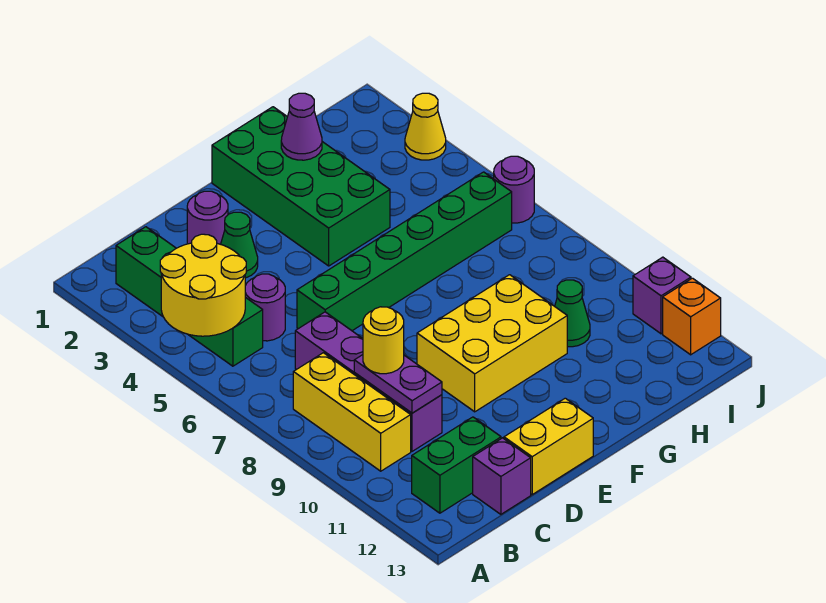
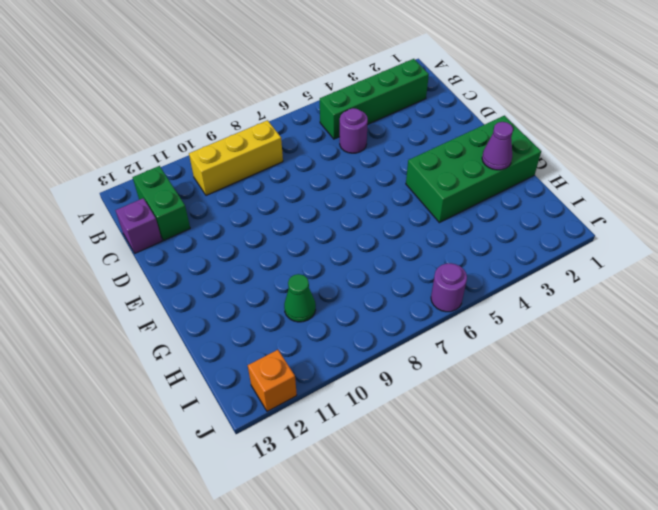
none -> purple 1x4 brick [295,312,442,451]
none -> purple 1x1 round brick [187,191,228,244]
none -> green 1x1 cone [221,212,258,278]

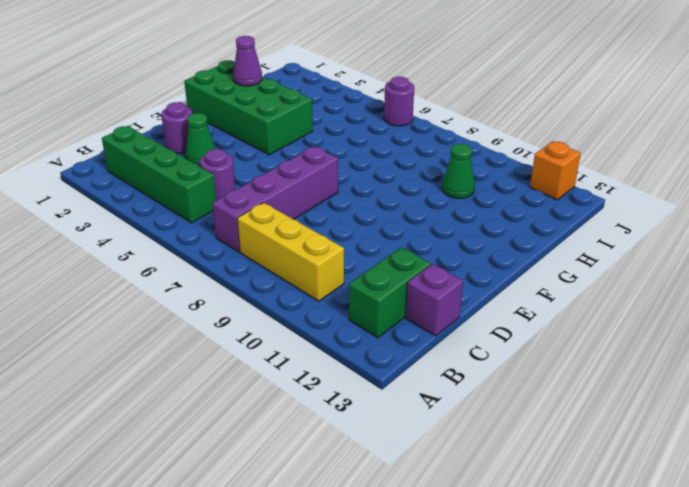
purple 1x4 brick [212,146,338,252] -> purple 1x4 brick turned to [295,312,442,451]
none -> green 1x6 brick [297,172,512,331]
none -> yellow 1x2 brick [504,398,593,494]
none -> yellow 2x3 brick [417,275,567,412]

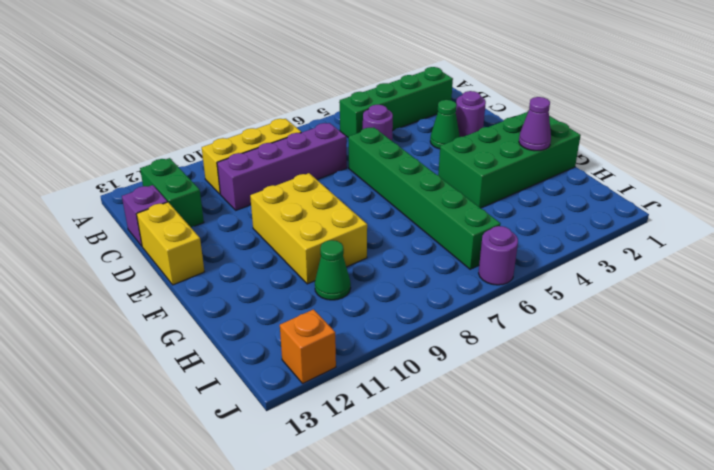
none -> yellow 1x1 cone [405,93,446,160]
none -> purple 1x1 brick [633,257,691,334]
none -> yellow 2x2 round brick [160,234,246,336]

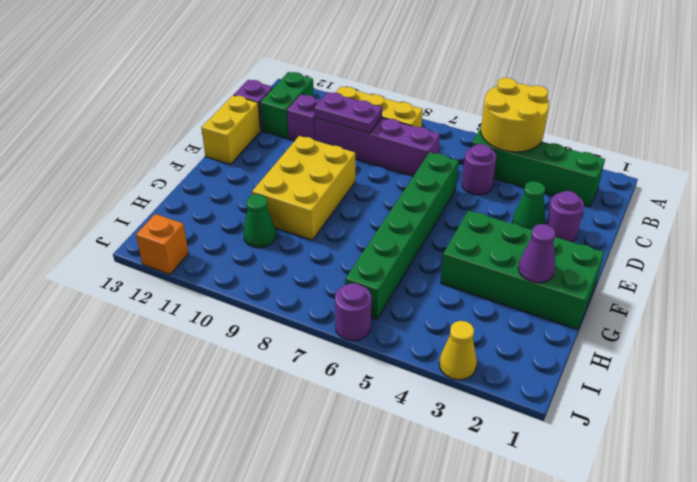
purple 1x1 brick [287,95,320,141] -> purple 1x1 brick moved to [633,257,691,334]
none -> yellow 1x1 round brick [363,307,404,374]

